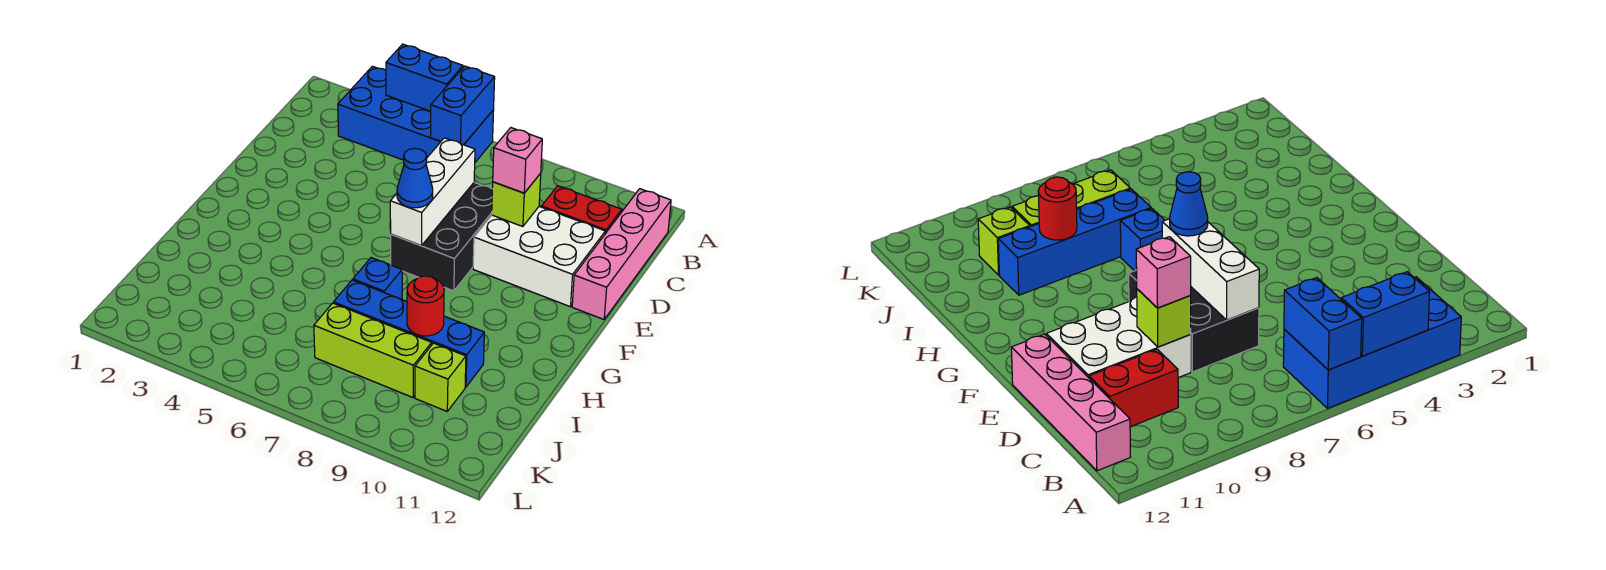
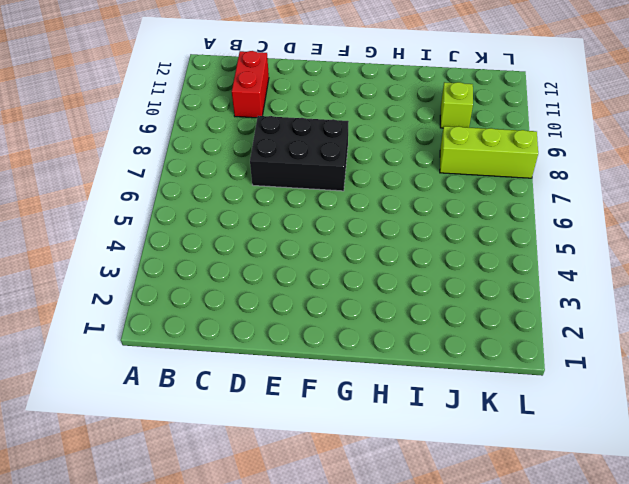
lime 1x3 brick [440,126,538,178] -> lime 1x3 brick turned to [314,303,432,397]
none -> blue 2x4 brick [338,66,494,162]
none -> pink 1x4 brick [572,189,671,319]
none -> white 2x3 brick [473,207,605,307]

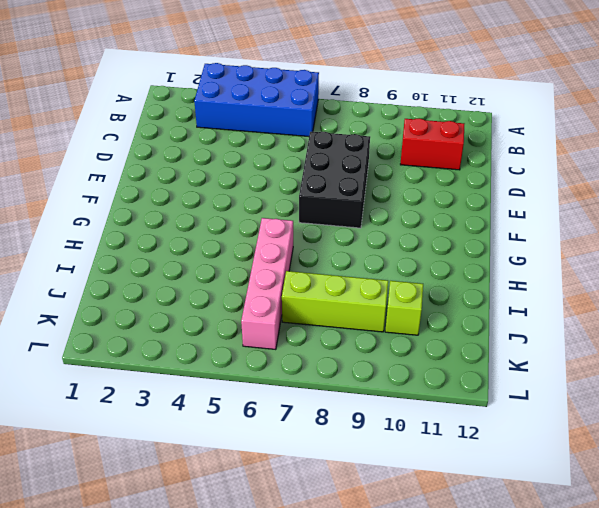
pink 1x4 brick [241,218,293,350] -> pink 1x4 brick moved to [572,189,671,319]
none -> white 2x3 brick [473,207,605,307]
none -> blue 1x1 brick [353,258,402,299]
none -> blue 1x4 brick [334,280,484,387]

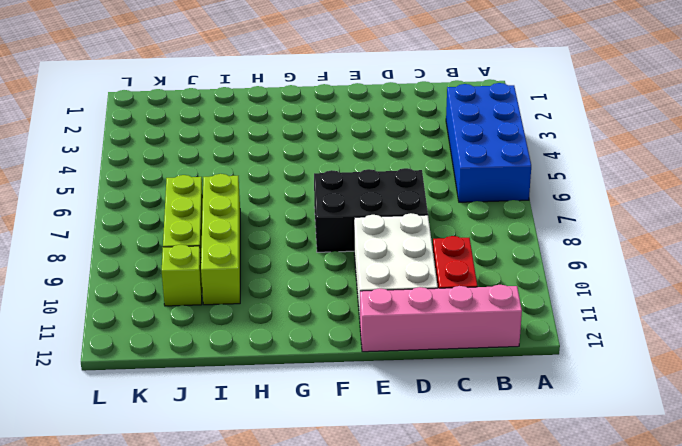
lime 1x4 brick [201,174,240,305] -> blue 1x4 brick [334,280,484,387]
none -> blue 1x1 brick [353,258,402,299]
none -> blue 1x2 brick [386,44,463,111]
none -> blue 1x2 brick [430,66,495,145]

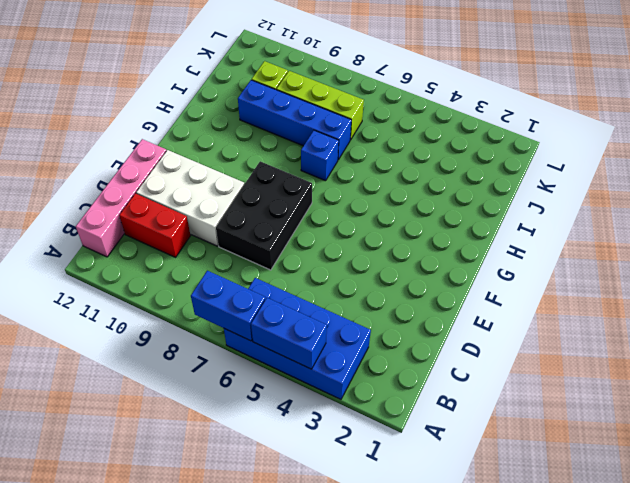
blue 1x2 brick [191,271,266,341] -> blue 1x2 brick turned to [430,66,495,145]
none -> white 1x3 brick [390,138,475,246]
none -> lime 1x1 brick [492,174,541,227]
none -> red 1x1 round brick [407,276,444,336]

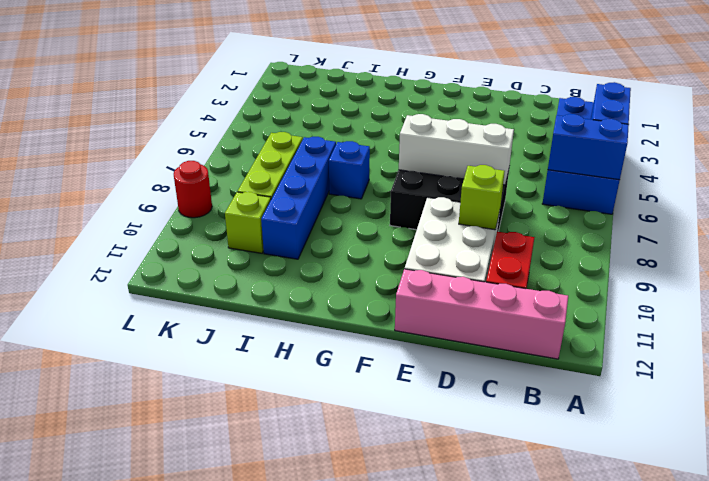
red 1x1 round brick [174,161,212,218] -> red 1x1 round brick moved to [407,276,444,336]
none -> pink 1x1 brick [493,128,542,193]
none -> blue 1x1 cone [397,148,433,208]

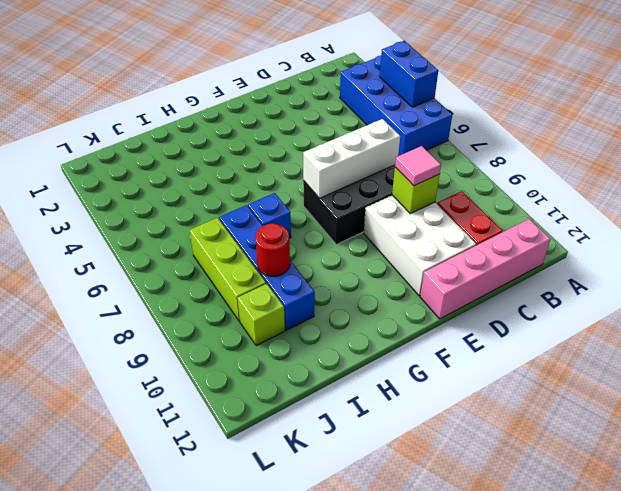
pink 1x1 tile [395,146,441,186] -> pink 1x1 brick [493,128,542,193]
none -> blue 1x2 brick [430,66,495,145]
none -> blue 1x1 cone [397,148,433,208]

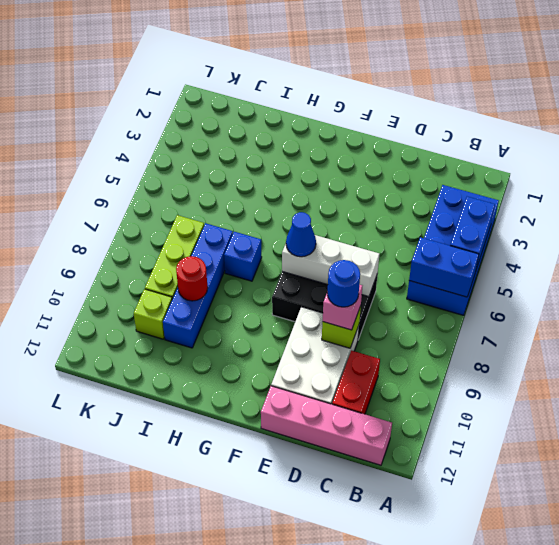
blue 1x1 round brick [327,260,360,307] -> none

